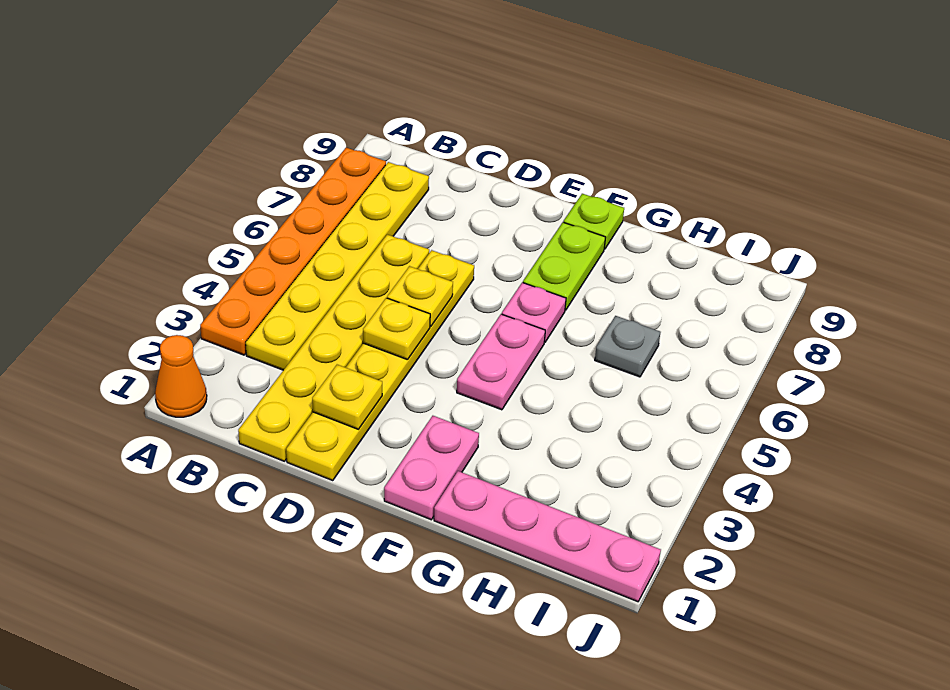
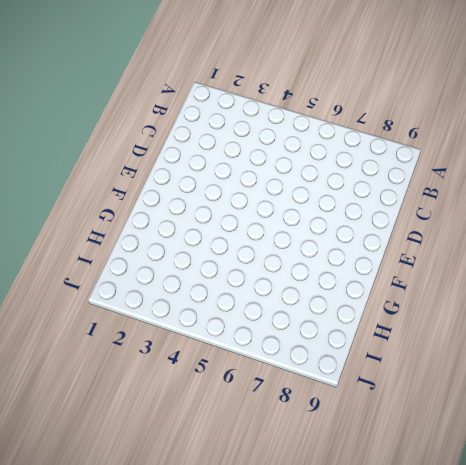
none -> orange 1x1 cone [155,335,207,417]
none -> orange 1x6 plate [200,148,386,355]
none -> yellow 1x6 plate [246,162,429,370]

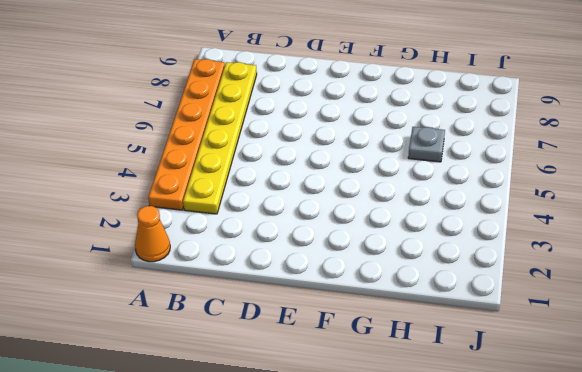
none -> yellow 1x6 plate [238,234,429,461]
none -> yellow 1x6 plate [286,250,474,480]
none -> pink 1x2 plate [384,416,479,520]

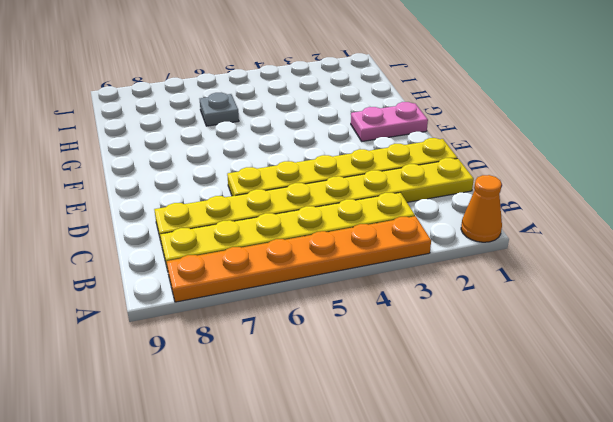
yellow 1x8 plate [154,158,474,241] -> yellow 1x6 plate [238,234,429,461]
none -> pink 1x2 plate [457,314,545,410]
none -> pink 1x1 plate [502,283,566,342]
none -> lime 1x2 plate [523,222,606,310]

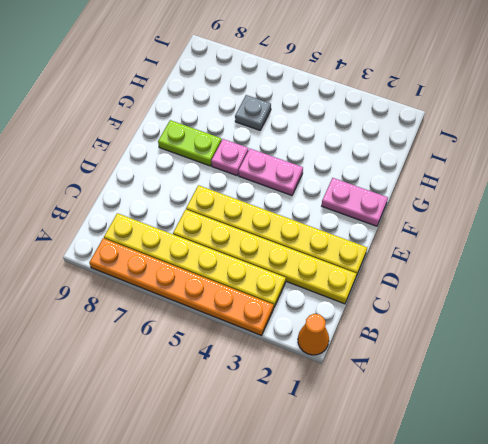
none -> lime 1x1 plate [564,194,624,249]
none -> pink 1x4 plate [434,471,661,602]
none -> yellow 1x1 plate [312,365,382,429]

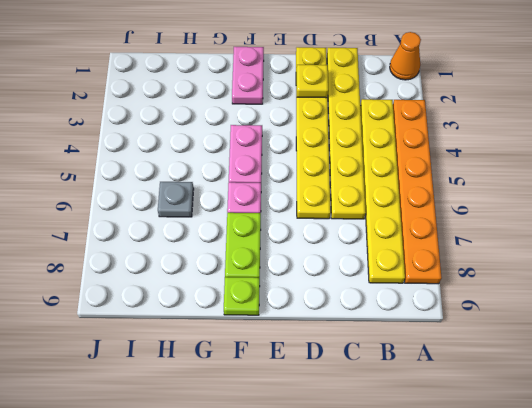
none -> pink 1x4 plate [434,471,661,602]
none -> yellow 1x1 plate [363,298,430,360]
none -> yellow 1x1 plate [387,266,453,326]

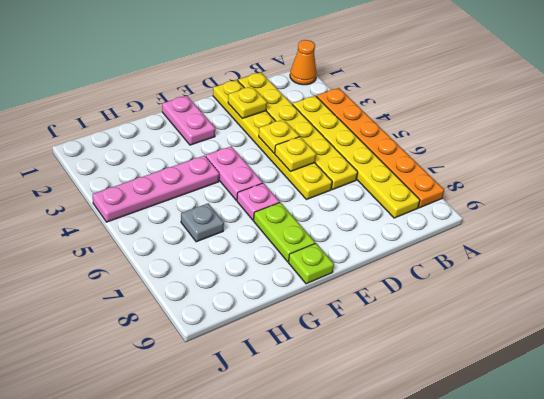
pink 1x4 plate [93,156,219,222] -> pink 1x4 plate moved to [434,471,661,602]

